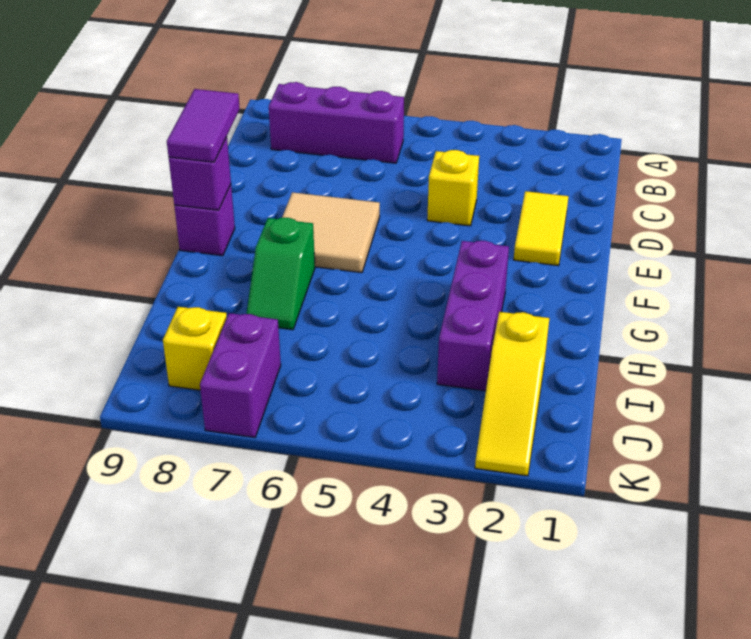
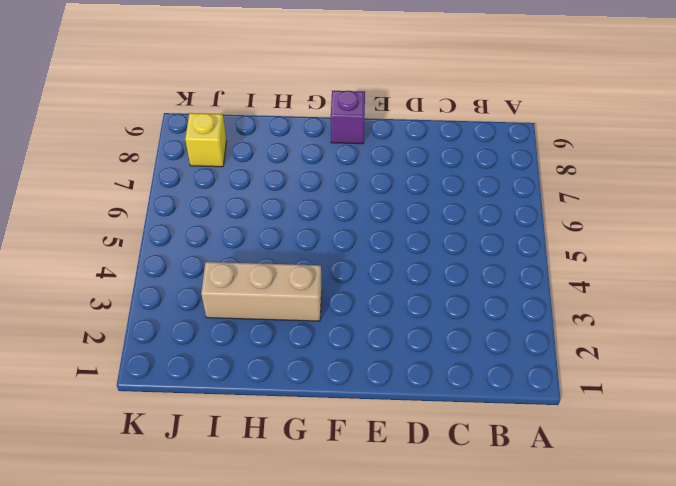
tan 1x3 brick [201,262,322,321] -> purple 1x3 brick [437,241,509,391]
none -> purple 1x3 brick [269,82,404,163]
none -> yellow 1x2 tile [514,191,569,266]
none -> yellow 1x1 brick [427,150,479,226]

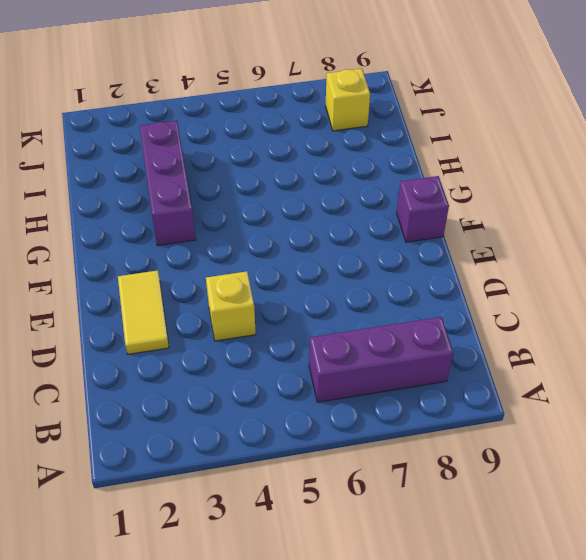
none -> tan 2x2 tile [282,192,380,273]
none -> green 1x2 slope [246,218,315,330]
none -> yellow 1x3 slope [475,312,549,476]

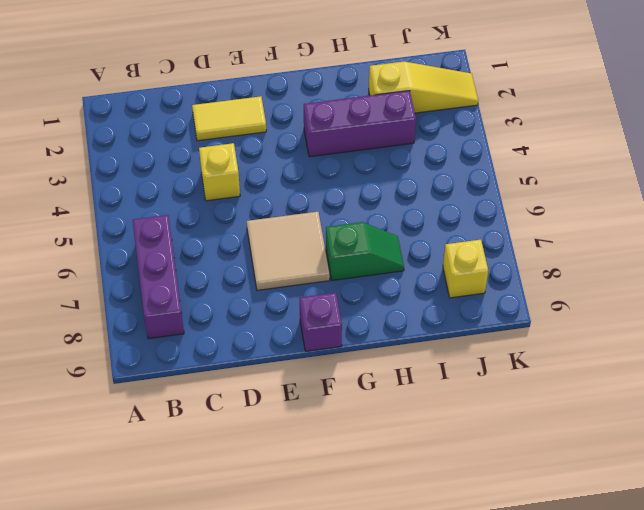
none -> purple 1x2 brick [200,313,281,437]
none -> purple 1x1 brick [169,137,231,210]
none -> purple 1x2 tile [167,89,240,162]

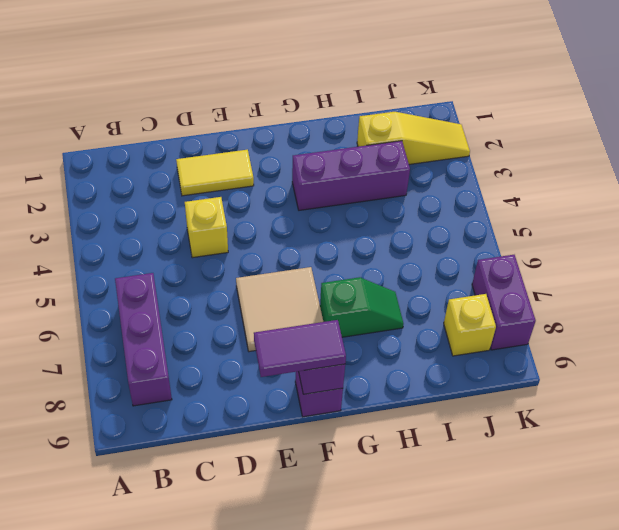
purple 1x2 brick [472,255,536,350] -> purple 1x2 brick turned to [200,313,281,437]

